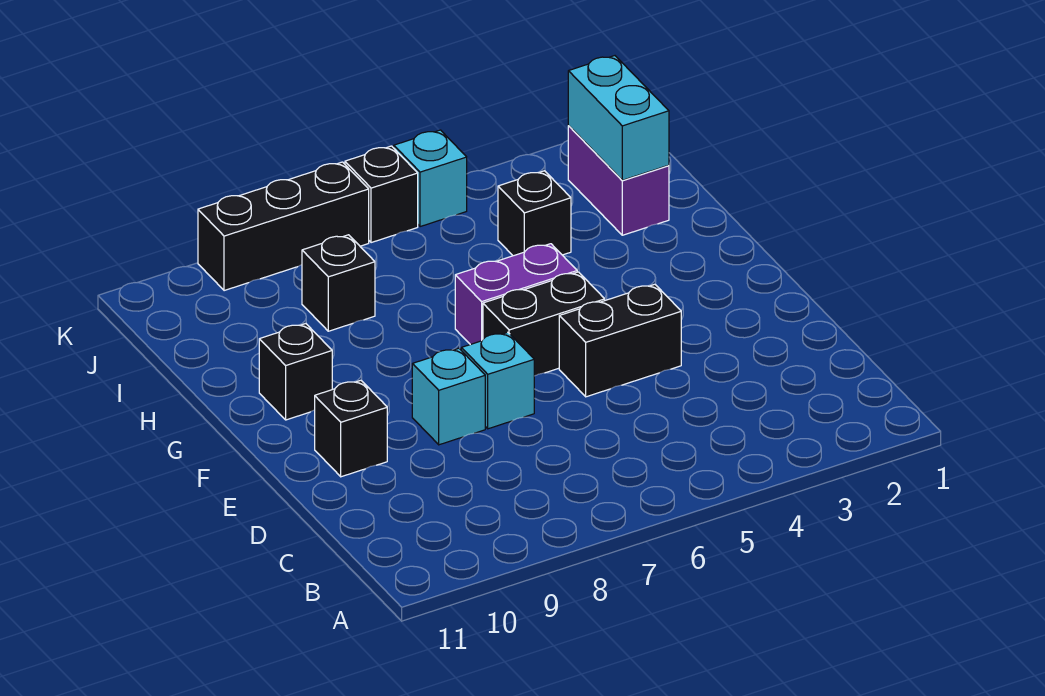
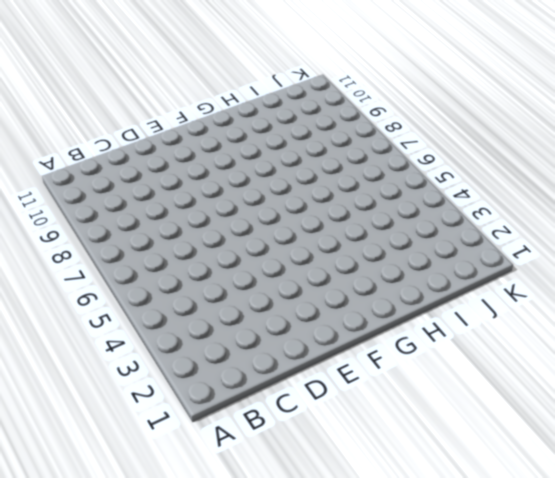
none -> black 1x2 brick [559,284,681,397]
none -> cyan 1x1 brick [461,332,534,429]
none -> cyan 1x1 brick [412,348,485,445]

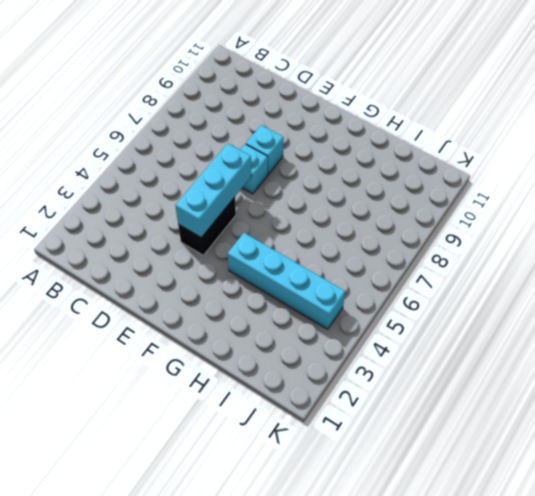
cyan 1x3 brick [175,143,252,238] -> none
cyan 1x4 brick [227,233,345,329] -> black 1x1 brick [498,171,571,256]
none -> black 1x1 brick [315,380,387,477]
none -> black 1x2 brick [483,272,605,376]
none -> purple 1x2 brick [455,244,577,345]

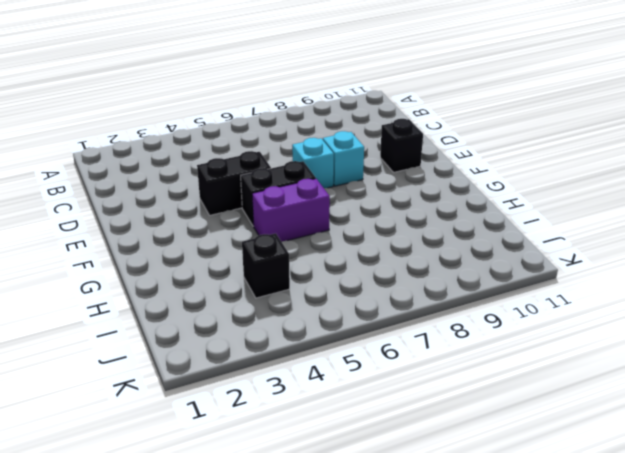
none -> black 1x1 brick [259,324,332,420]
none -> purple 1x2 brick [568,126,669,235]
none -> black 1x1 brick [302,235,375,331]

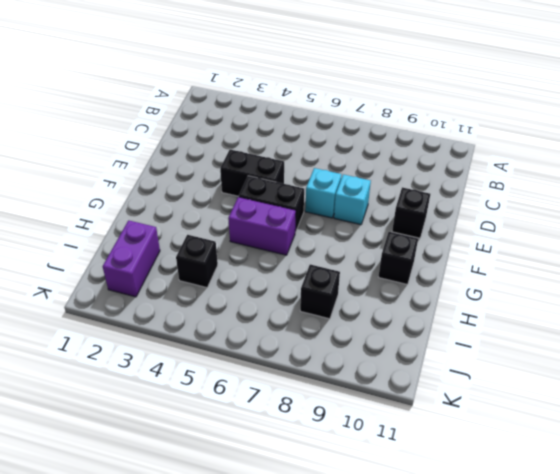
none -> cyan 1x1 brick [394,130,467,227]
none -> black 1x1 brick [345,146,418,243]
none -> black 1x3 brick [198,162,369,291]

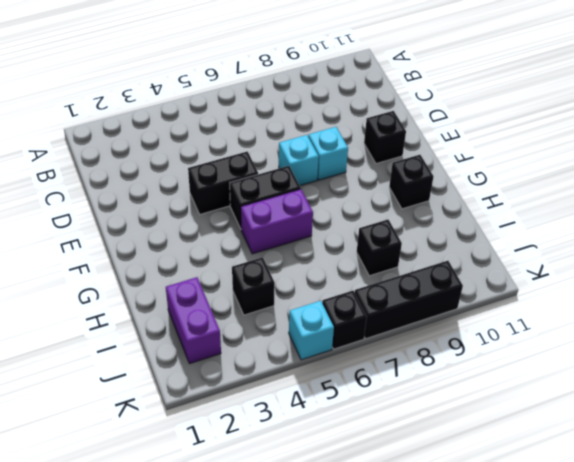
none -> cyan 1x2 brick [568,56,669,180]

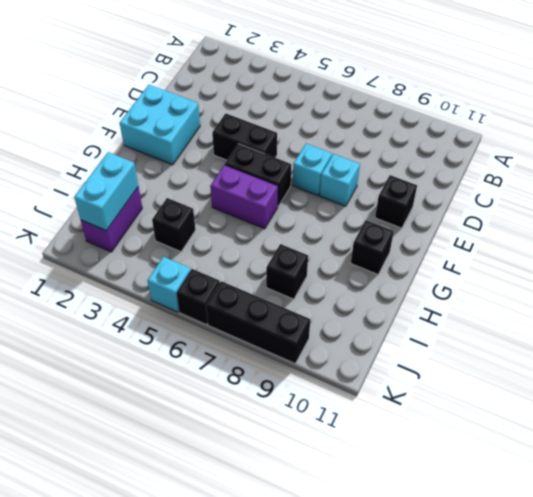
cyan 2x2 brick [120,85,200,165] -> none

